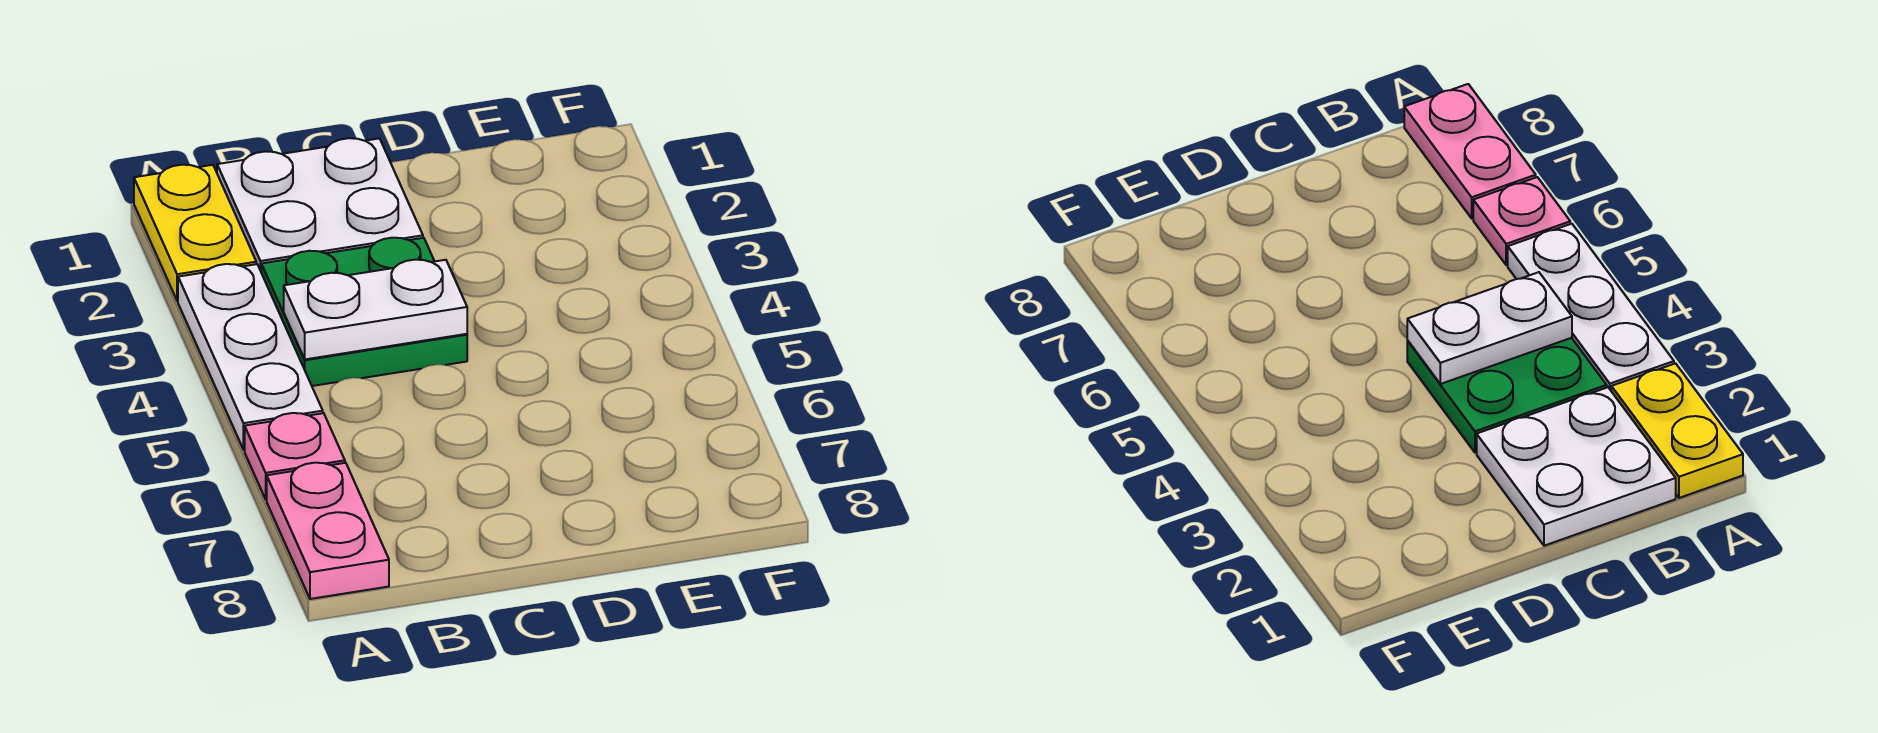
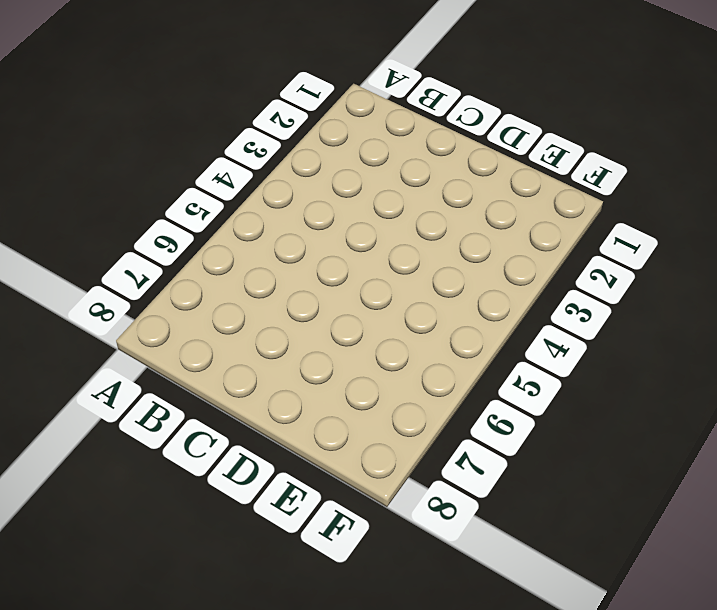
none -> yellow 1x2 plate [134,165,256,301]
none -> white 1x3 plate [178,264,323,450]

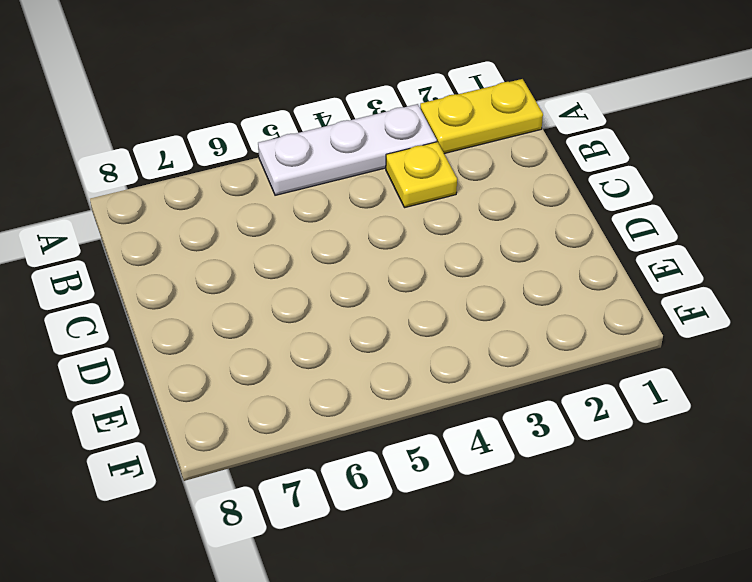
yellow 1x1 plate [386,142,457,208] -> green 2x2 plate [261,238,467,386]
none -> pink 1x1 plate [245,413,345,500]
none -> pink 1x2 plate [267,463,389,599]

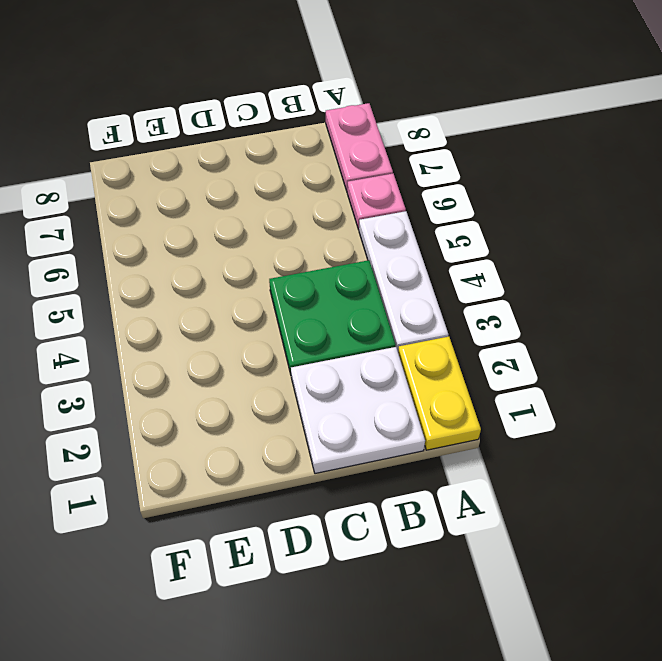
none -> white 1x2 plate [284,260,467,359]

